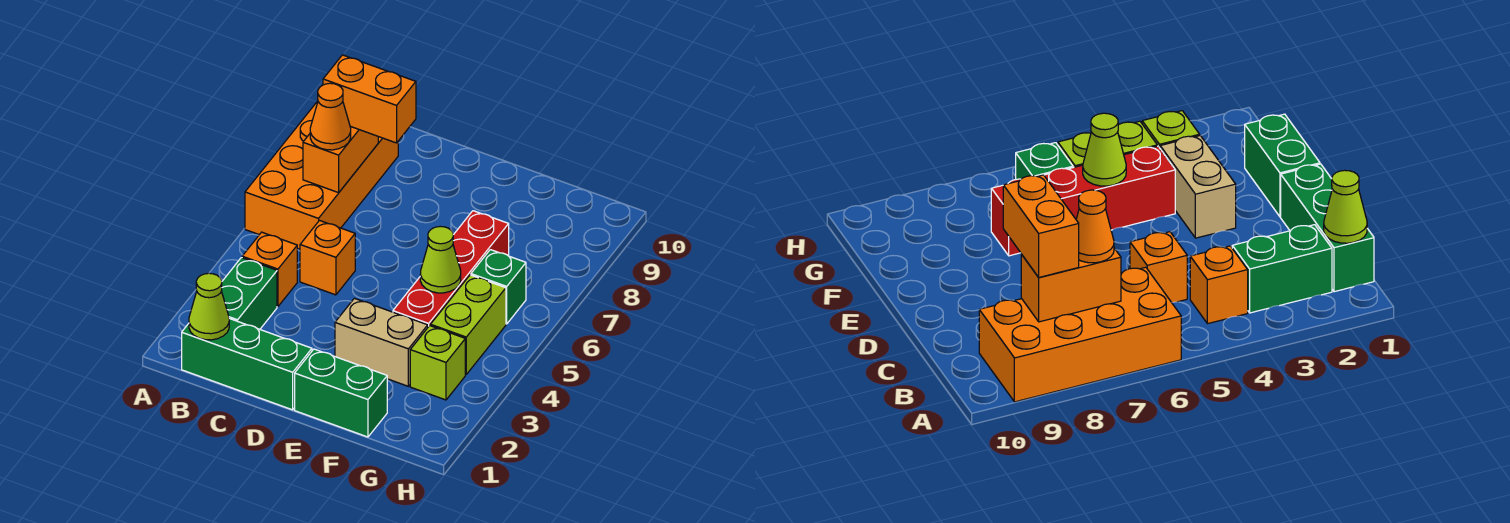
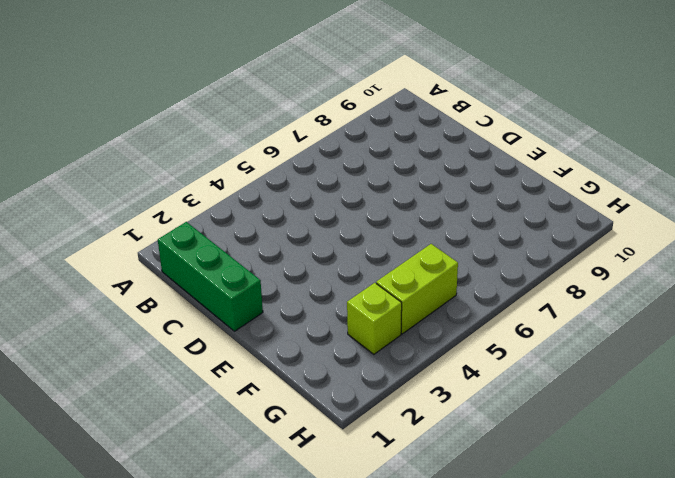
none -> orange 2x4 brick [245,101,398,249]
none -> green 1x2 brick [222,258,277,329]
none -> orange 1x1 brick [242,232,297,307]

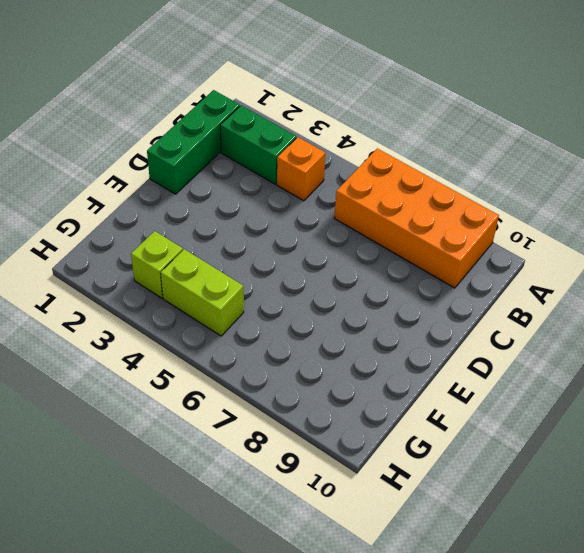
none -> orange 1x1 brick [300,221,355,295]
none -> green 1x2 brick [295,349,387,437]
none -> tan 1x2 brick [335,298,428,386]

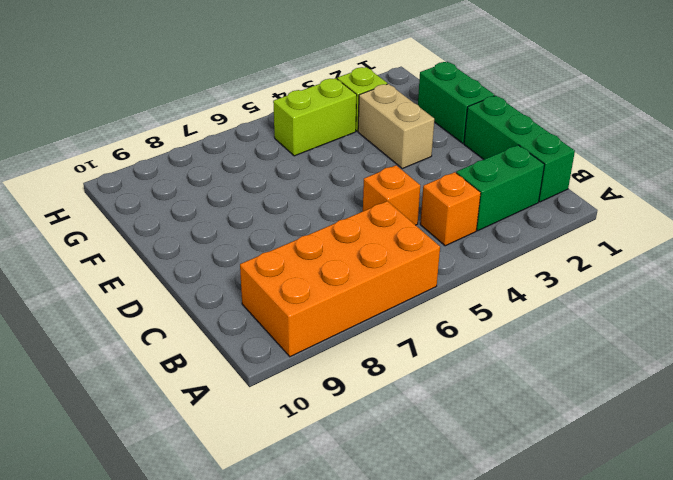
none -> red 1x4 brick [393,211,509,327]
none -> green 1x1 brick [471,250,526,324]
none -> lime 1x1 cone [189,273,229,340]

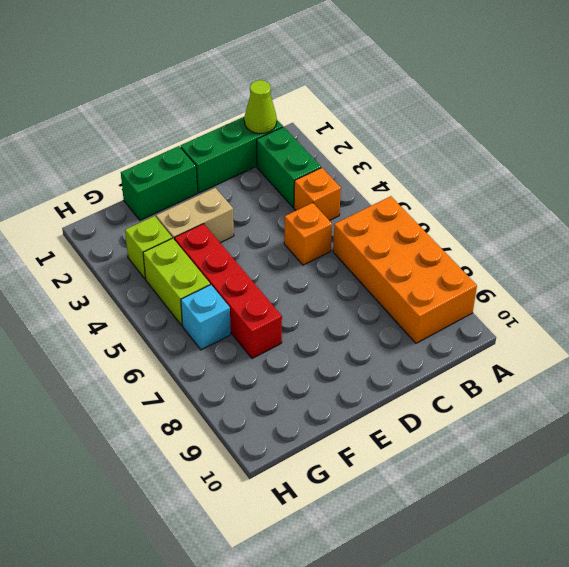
cyan 1x1 brick [181,285,231,350] -> green 1x1 brick [471,250,526,324]
none -> orange 1x2 brick [303,126,378,193]
none -> lime 1x1 cone [420,226,461,293]
none -> orange 1x1 cone [310,83,351,150]

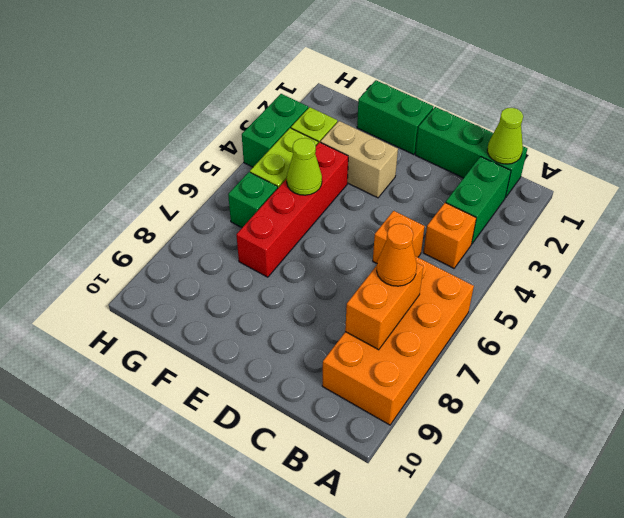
green 1x2 brick [242,94,308,167] -> none
none -> orange 1x2 brick [323,55,416,143]

